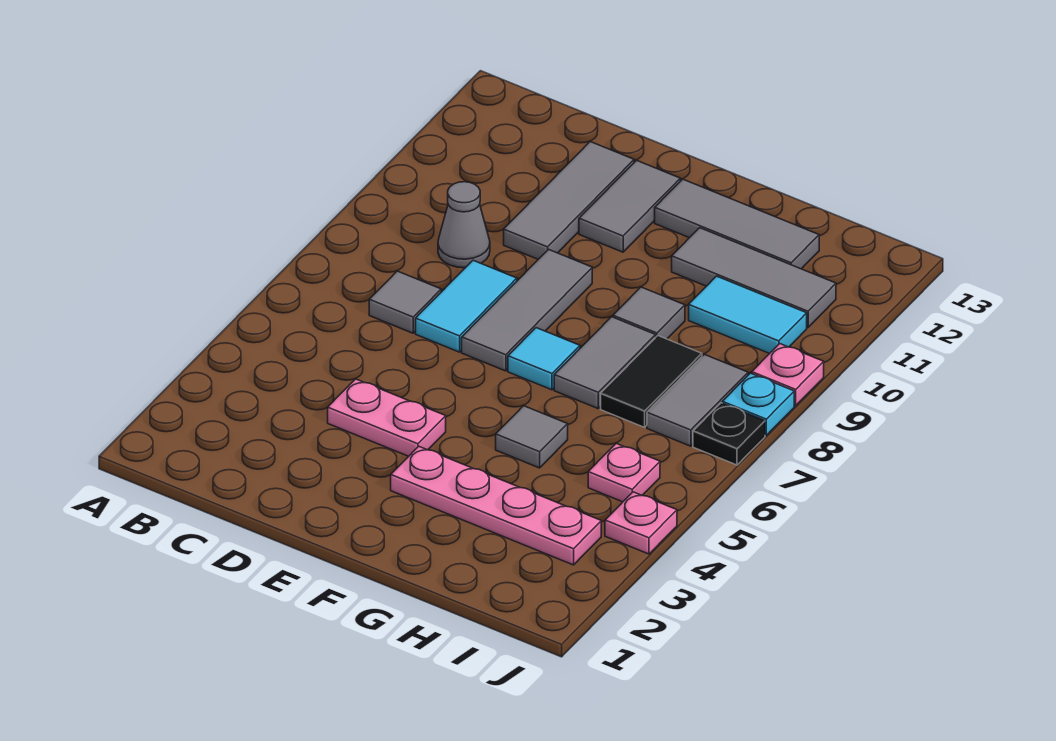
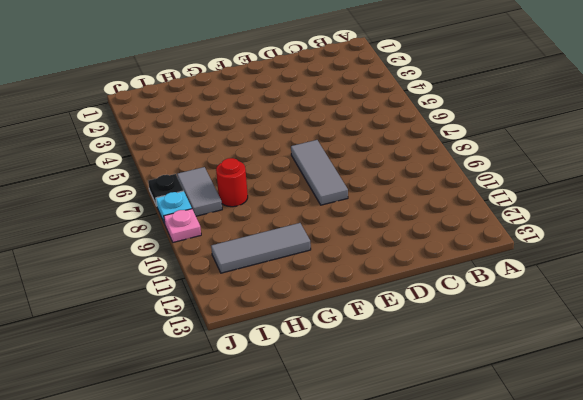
red 1x1 round brick [216,158,248,207] -> black 1x2 tile [601,336,702,427]
none -> grey 1x1 tile [369,271,441,333]
none -> grey 1x1 cone [438,182,490,268]
none -> pink 1x2 plate [328,379,446,456]

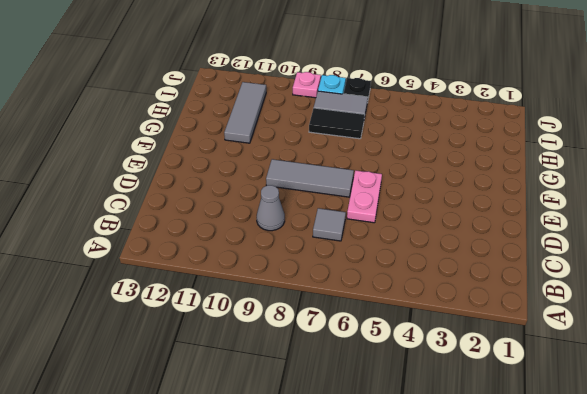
pink 1x2 plate [347,170,382,223] -> pink 1x2 plate moved to [328,379,446,456]
none -> cyan 1x2 tile [416,260,517,352]
none -> grey 1x3 tile [504,142,634,259]
none -> grey 1x2 tile [579,160,680,252]

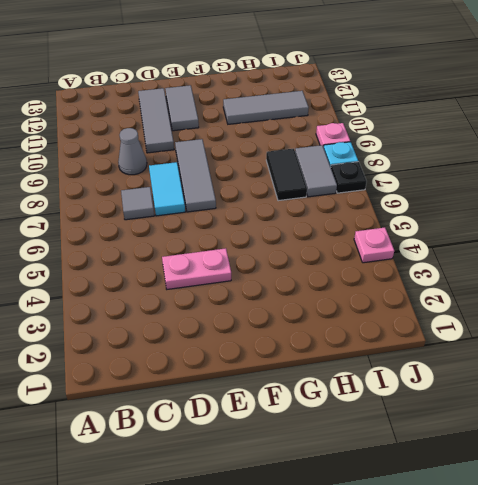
none -> pink 1x4 plate [391,446,601,565]
none -> cyan 1x1 tile [508,328,580,390]
none -> grey 1x3 tile [655,179,819,269]

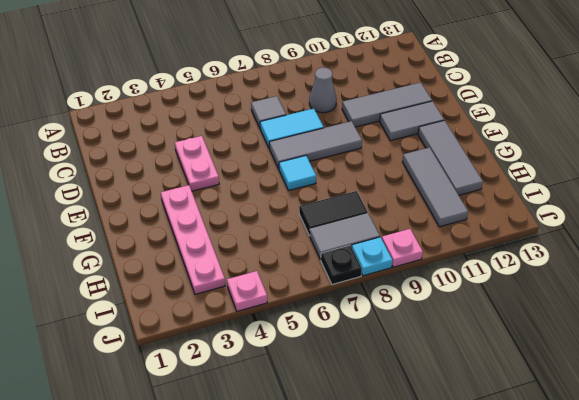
none -> grey 1x1 tile [496,406,568,468]
none -> grey 1x2 tile [554,317,656,408]
none -> grey 1x1 tile [613,287,685,339]

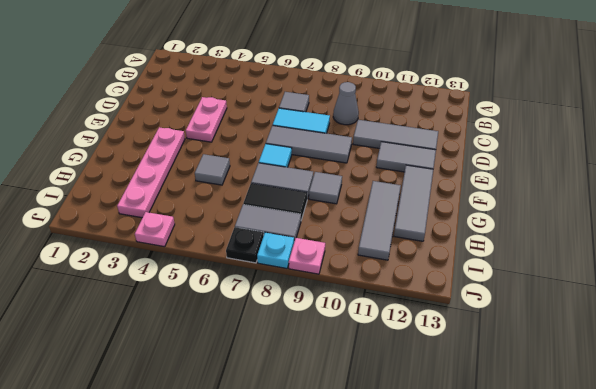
none -> cyan 1x2 tile [689,276,807,354]
none -> pink 1x1 plate [588,443,660,502]

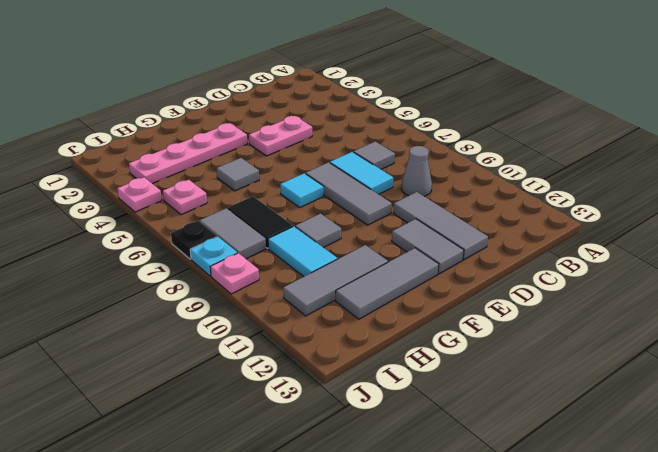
cyan 1x2 tile [268,226,337,277] -> cyan 1x2 tile turned to [689,276,807,354]
none -> grey 1x2 tile [554,317,656,408]

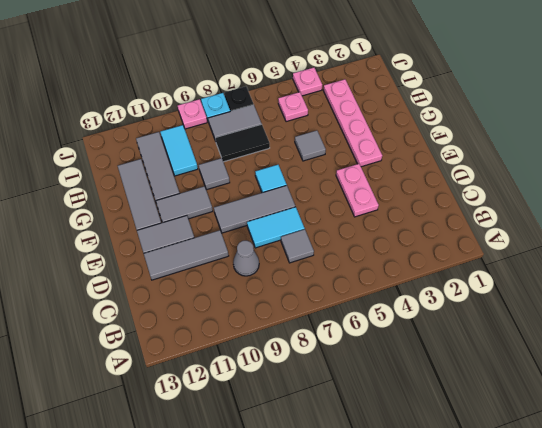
grey 1x2 tile [156,186,213,223] -> grey 1x2 tile moved to [554,317,656,408]

